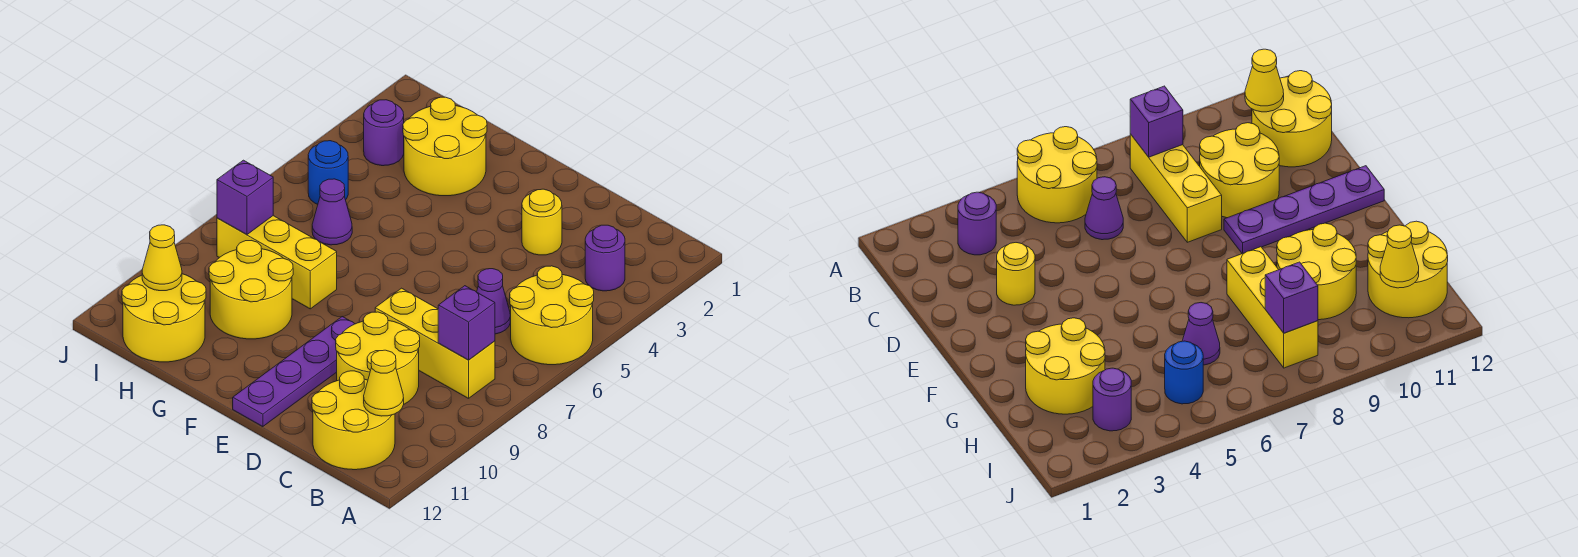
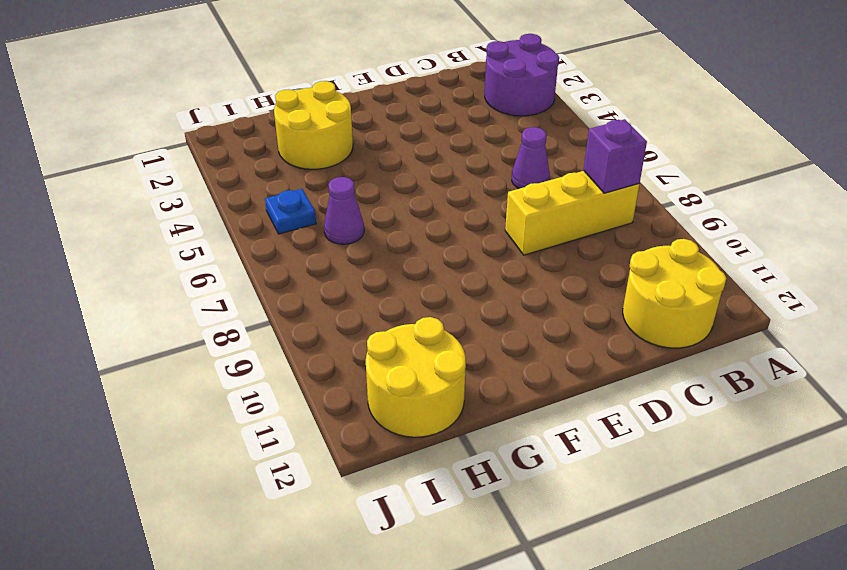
purple 2x2 round brick [485,34,559,116] -> purple 1x1 round brick [585,225,625,291]
blue 1x1 plate [265,189,316,234] -> blue 1x1 round brick [308,141,348,204]
none -> yellow 2x2 round brick [510,266,594,365]
none -> yellow 2x2 round brick [336,312,420,404]
none -> yellow 1x1 round brick [522,189,562,255]

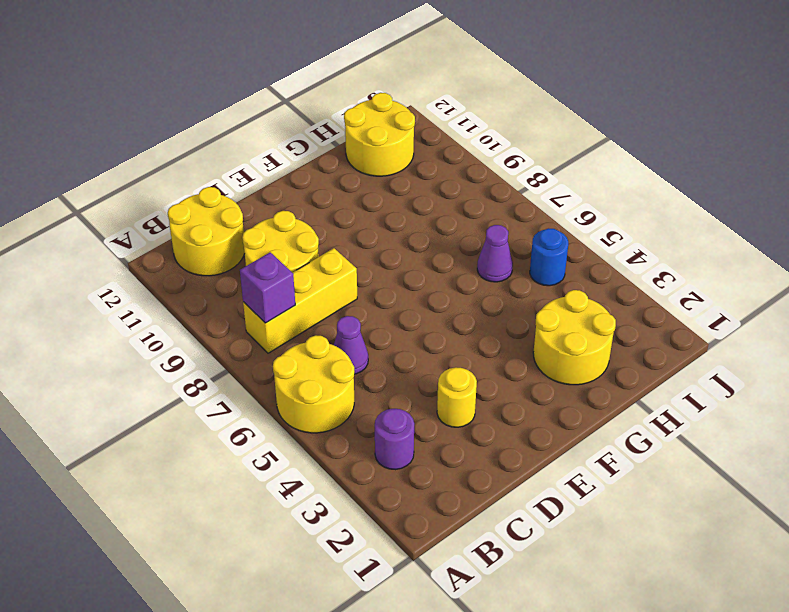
none -> purple 1x4 plate [233,317,354,427]
none -> yellow 1x3 brick [217,216,337,309]
none -> yellow 2x2 round brick [209,241,293,339]

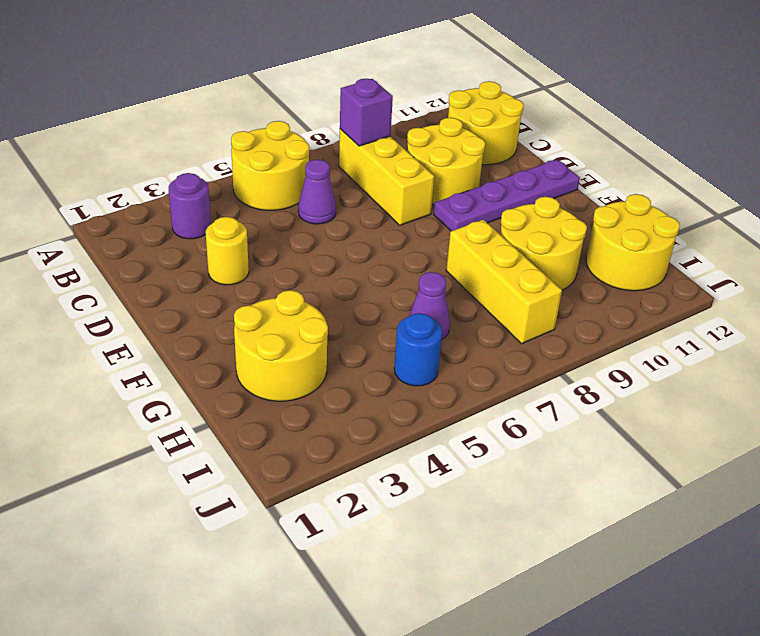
none -> purple 1x1 round brick [364,100,404,166]
none -> yellow 1x1 cone [364,350,404,416]
none -> purple 1x1 brick [217,160,273,234]

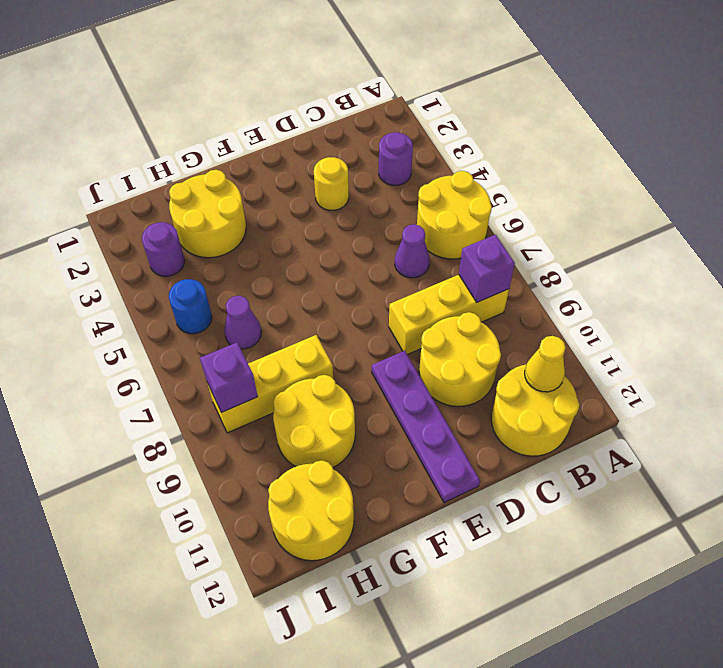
none -> yellow 1x1 cone [142,225,182,291]

